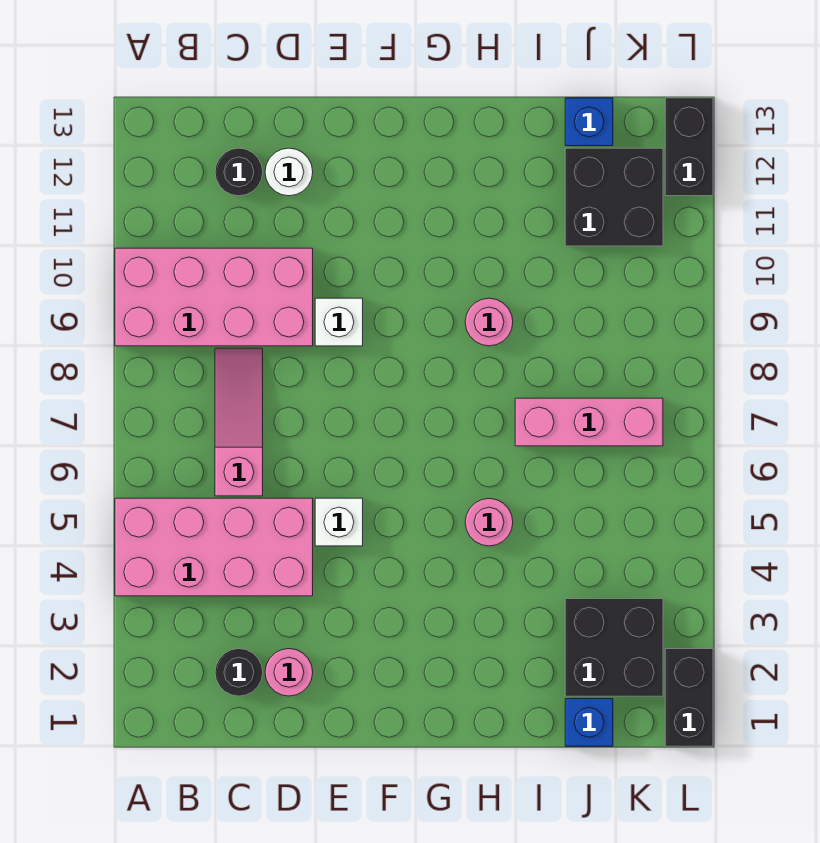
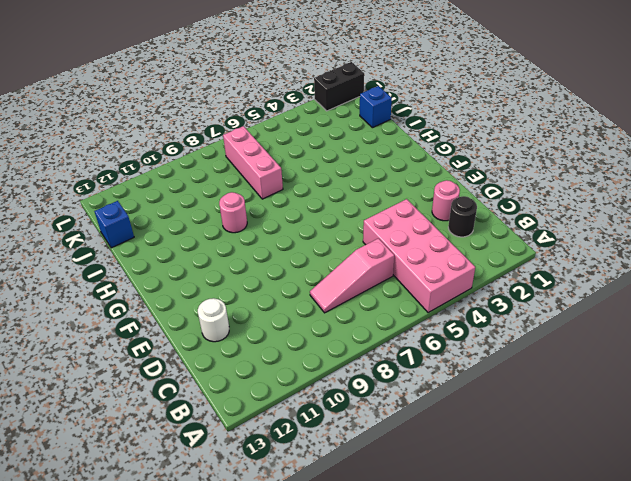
none -> pink 2x4 brick [115,248,313,346]
none -> black 1x1 round brick [215,148,263,196]
none -> white 1x1 brick [315,498,363,546]

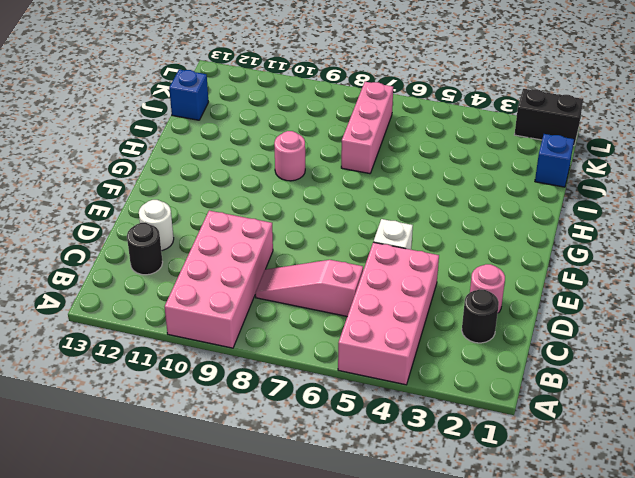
none -> white 1x1 brick [315,298,363,346]
none -> pink 1x1 round brick [465,499,513,546]
none -> black 2x2 brick [565,599,663,696]

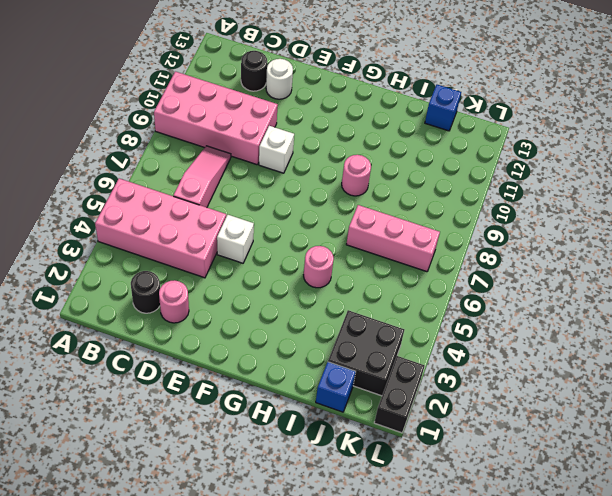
none -> black 2x2 brick [565,148,663,246]
none -> black 1x2 brick [665,98,713,196]

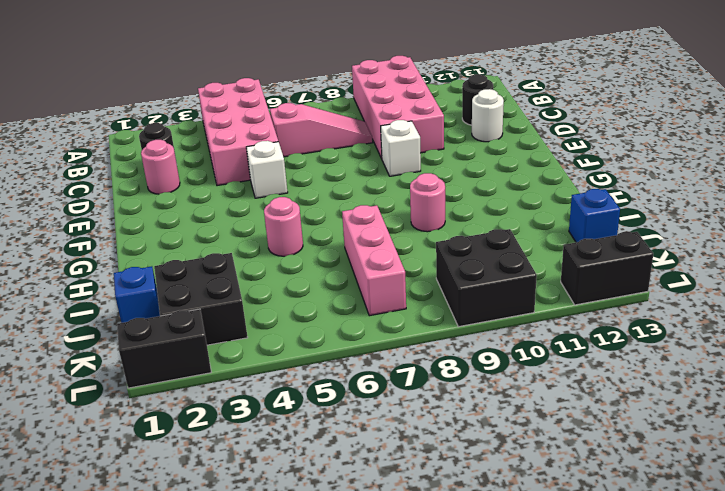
black 2x2 brick [436,229,537,327] -> black 2x2 brick moved to [565,148,663,246]

